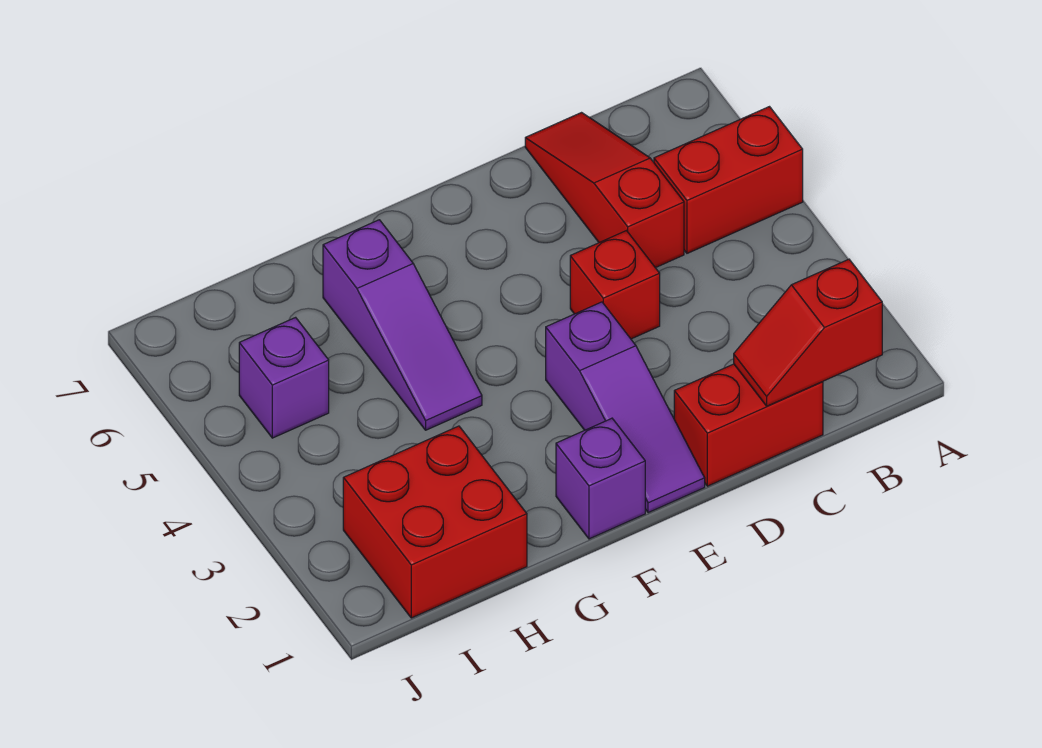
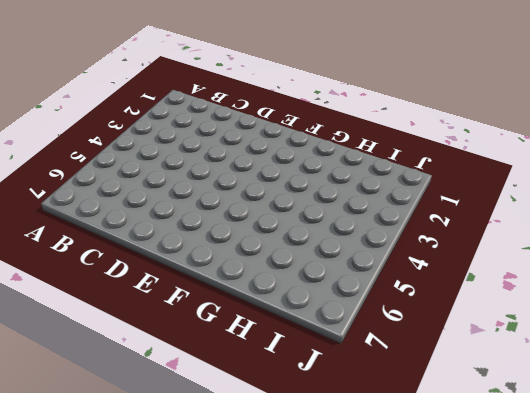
none -> red 1x2 brick [654,107,803,253]
none -> red 1x2 brick [674,364,823,486]

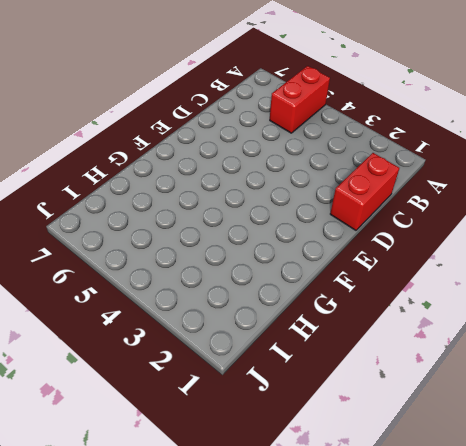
none -> red 1x3 slope [525,113,684,268]
none -> red 1x1 brick [570,231,660,339]

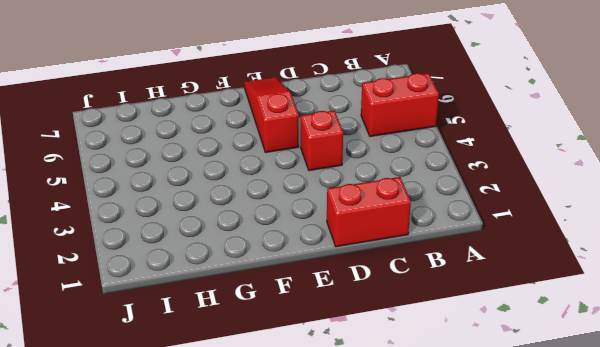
red 1x3 slope [244,77,299,152] -> red 1x3 slope moved to [525,113,684,268]
none -> purple 1x3 slope [546,302,705,513]
none -> purple 1x1 brick [556,418,645,539]

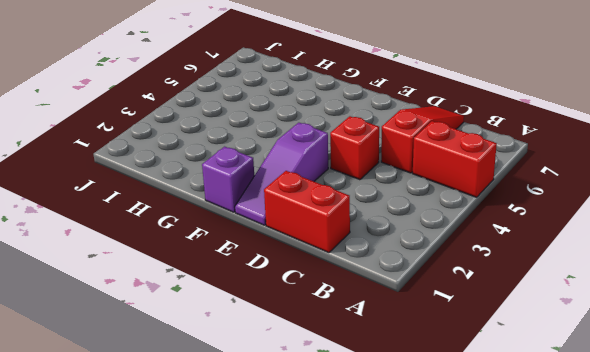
none -> purple 1x3 slope [323,220,482,430]
none -> red 2x2 brick [343,426,527,618]

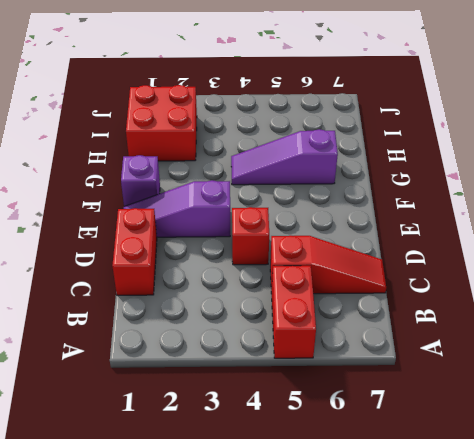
none -> purple 1x1 brick [239,317,329,438]
none -> red 1x2 slope [734,259,882,406]

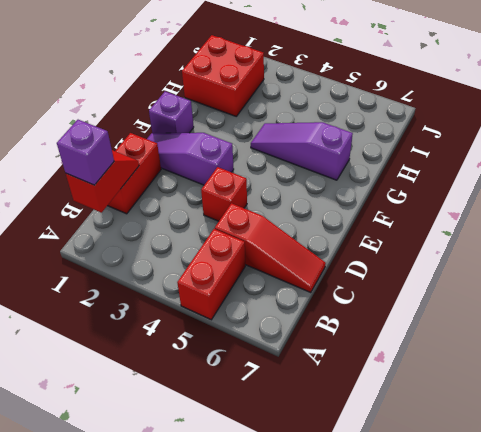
purple 1x1 brick [57,120,114,185] -> purple 1x1 brick moved to [239,317,329,438]

